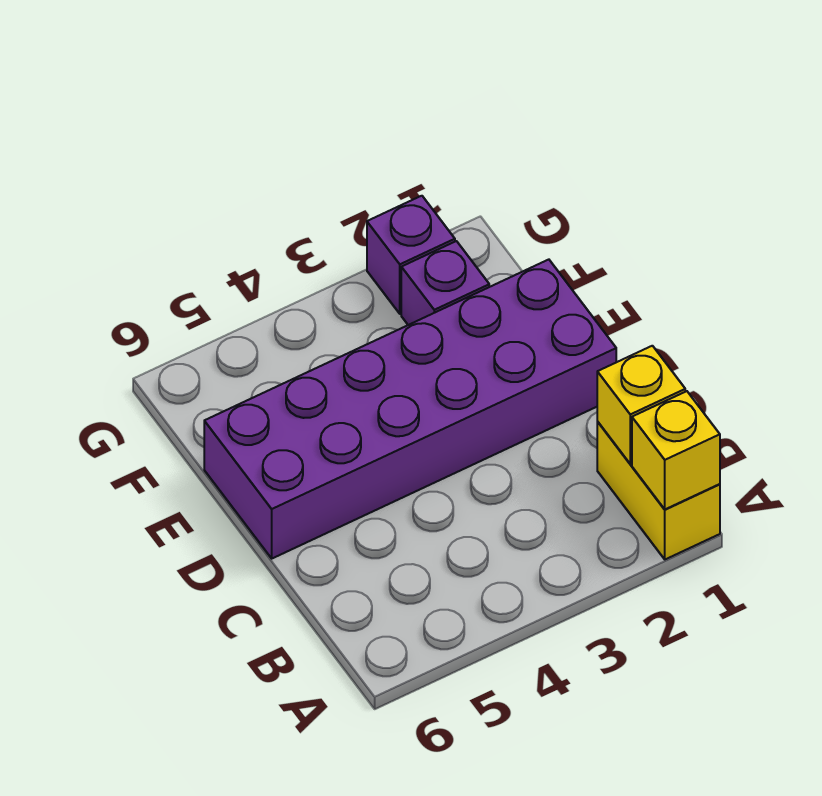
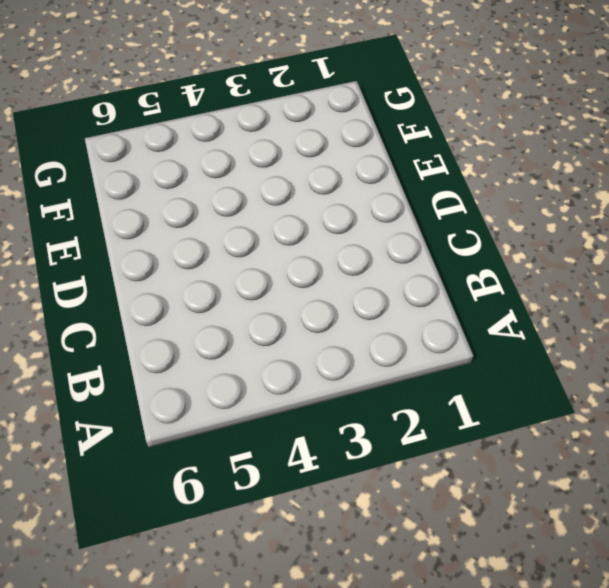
none -> yellow 1x2 brick [597,422,720,559]
none -> purple 2x6 brick [204,260,616,558]

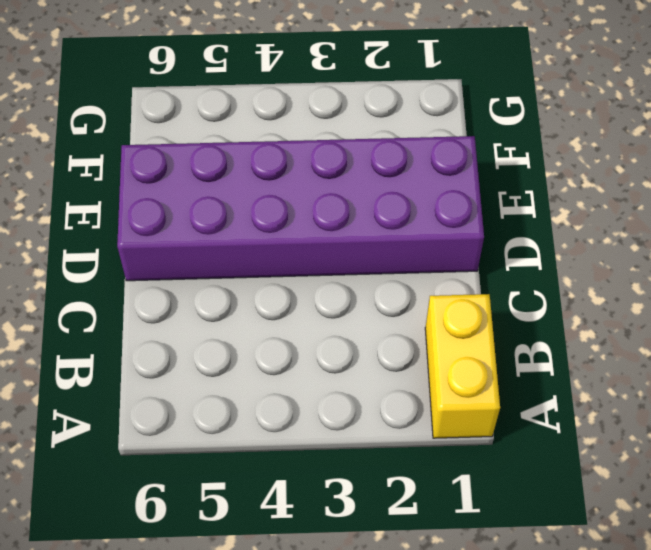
none -> purple 1x1 brick [401,241,489,325]
none -> purple 1x1 brick [367,196,455,314]

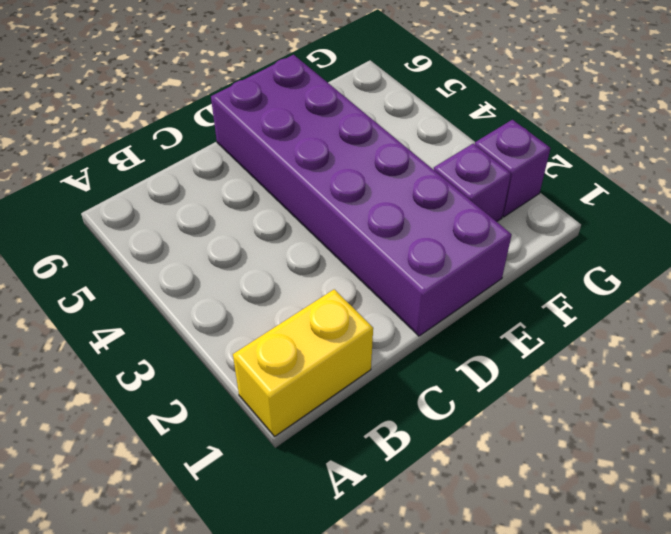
none -> yellow 1x1 brick [632,391,720,509]
none -> yellow 1x1 brick [597,346,685,464]

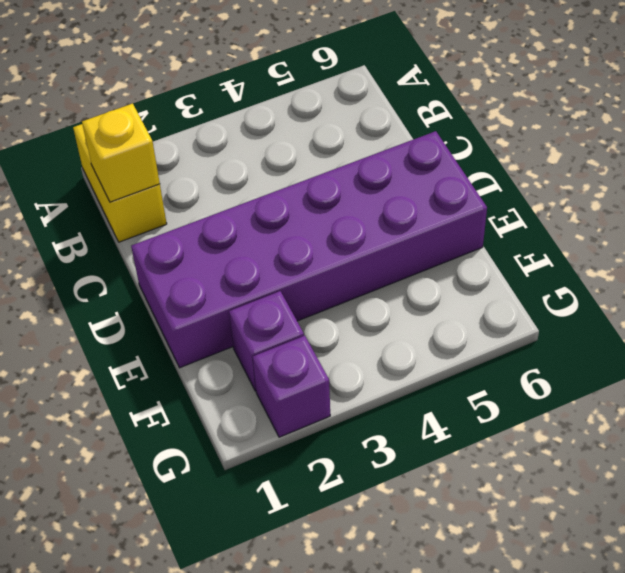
none -> yellow 1x1 brick [632,391,720,509]

